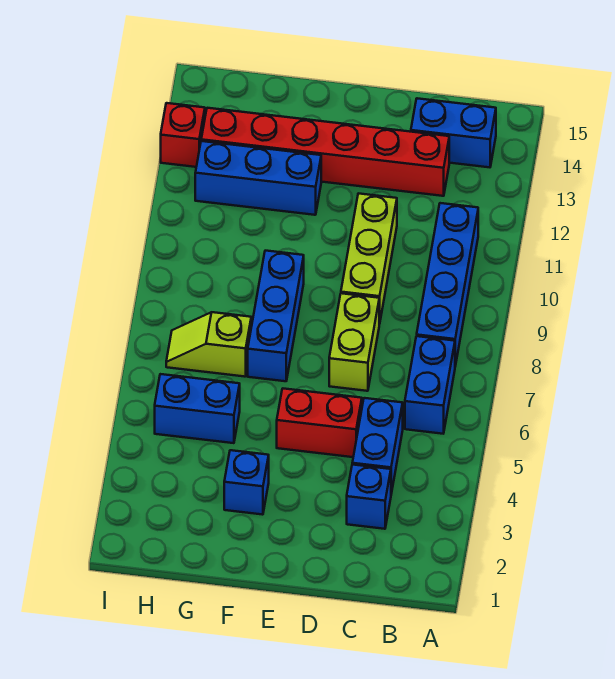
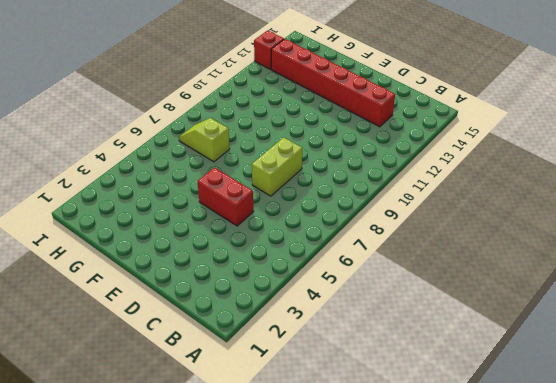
none -> blue 1x2 brick [405,336,455,434]
none -> blue 1x4 brick [417,203,478,366]
none -> blue 1x2 brick [411,98,496,167]

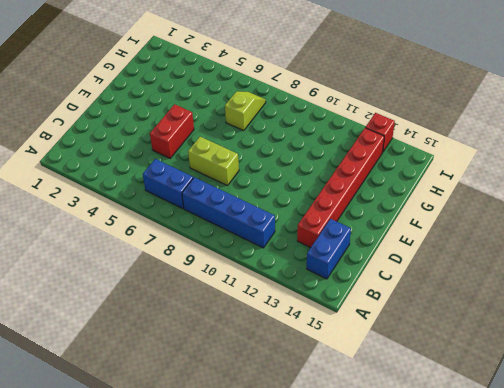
none -> blue 1x1 brick [347,465,391,529]
none -> blue 1x2 brick [352,398,403,494]
none -> lime 1x3 brick [341,193,397,324]

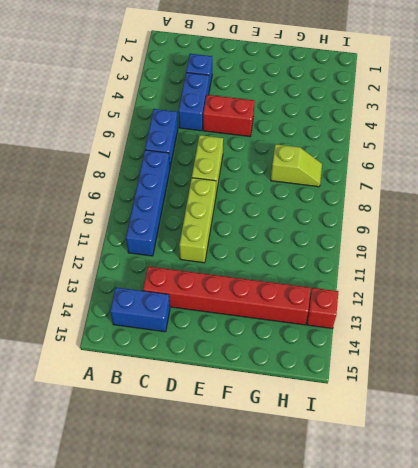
none -> blue 1x1 brick [224,450,269,515]
none -> blue 1x3 brick [248,251,304,381]
none -> blue 1x3 brick [195,141,321,215]

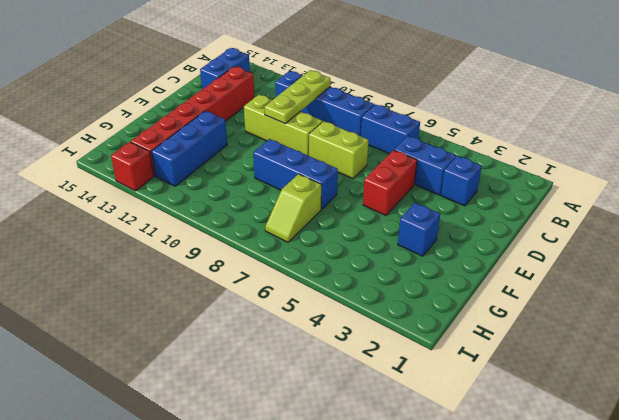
lime 1x3 plate [264,70,330,123] -> none
none -> blue 1x2 brick [155,374,240,443]

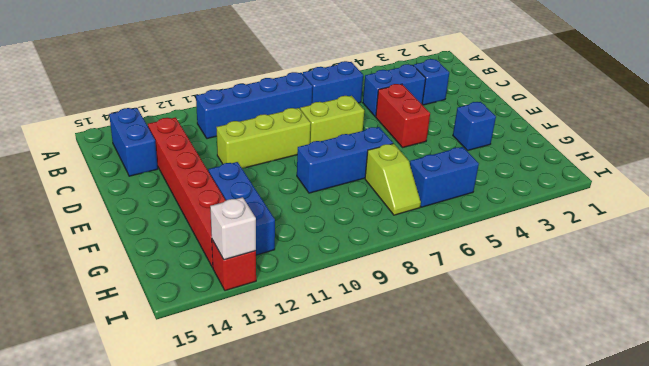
blue 1x2 brick [410,147,479,207] -> blue 1x2 brick turned to [155,374,240,443]
white 1x1 brick [210,197,256,260] -> none

